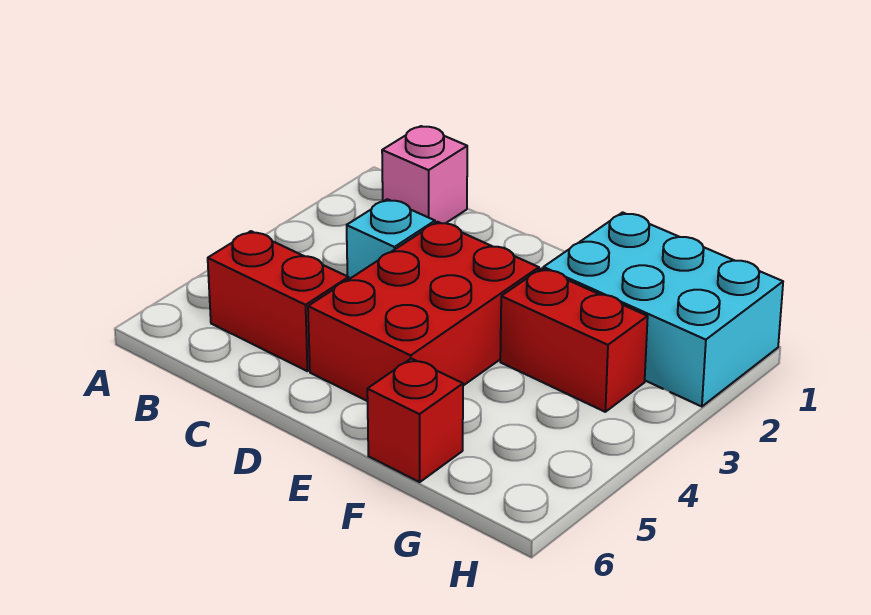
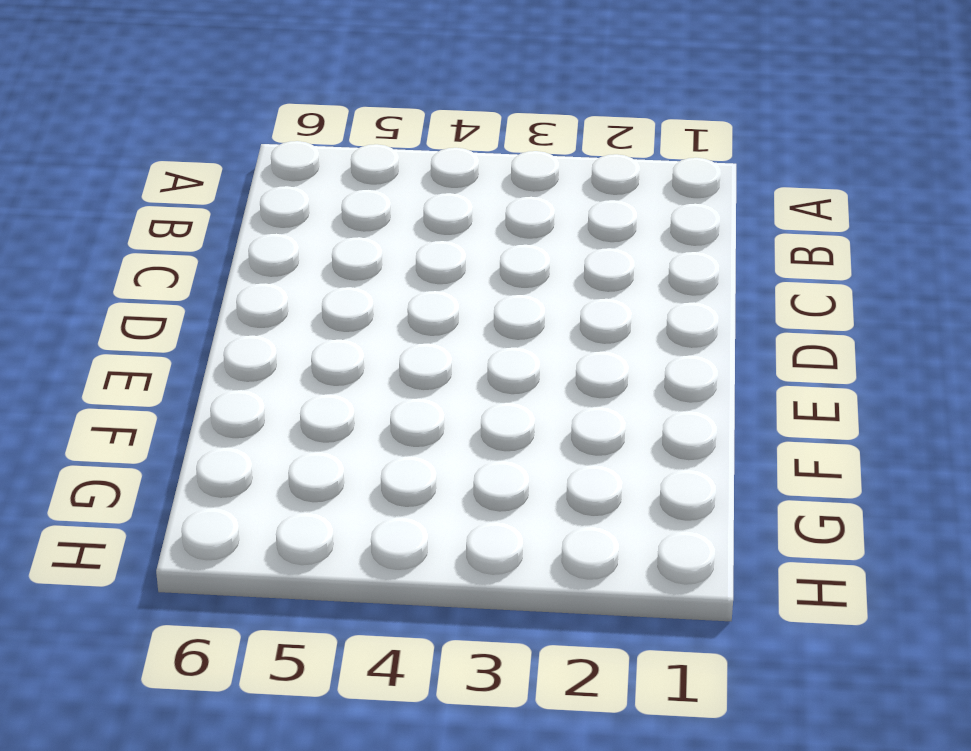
none -> pink 1x1 brick [382,126,467,223]
none -> red 1x2 brick [208,231,349,371]

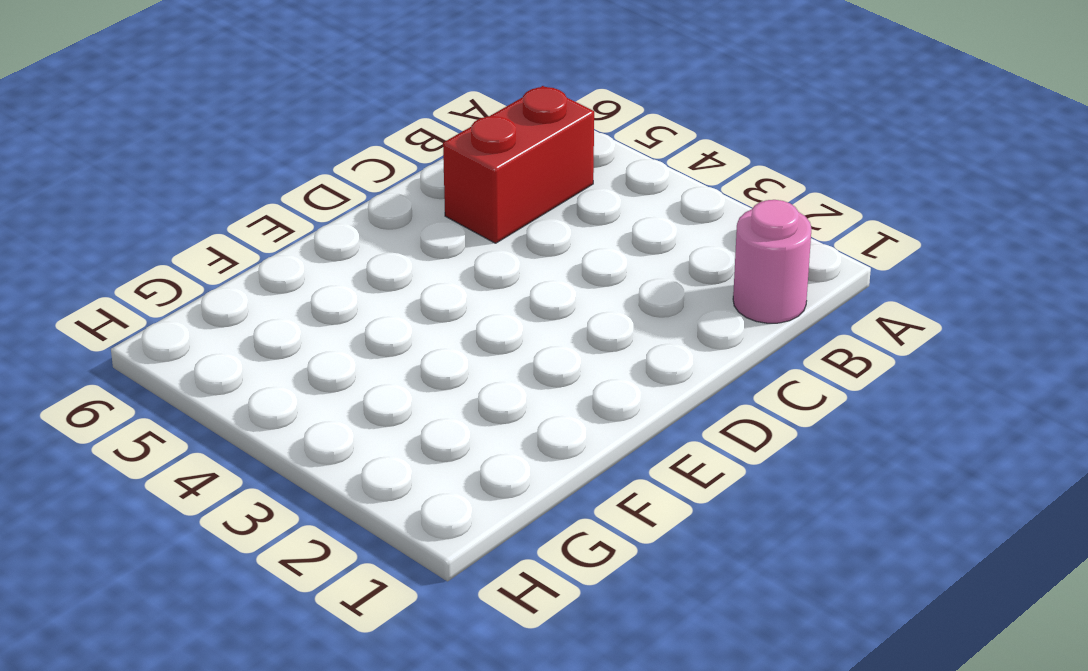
pink 1x1 round brick [733,200,811,323] -> pink 1x1 brick [382,126,467,223]
none -> cyan 1x1 brick [347,199,435,279]
none -> red 2x3 brick [308,222,539,401]

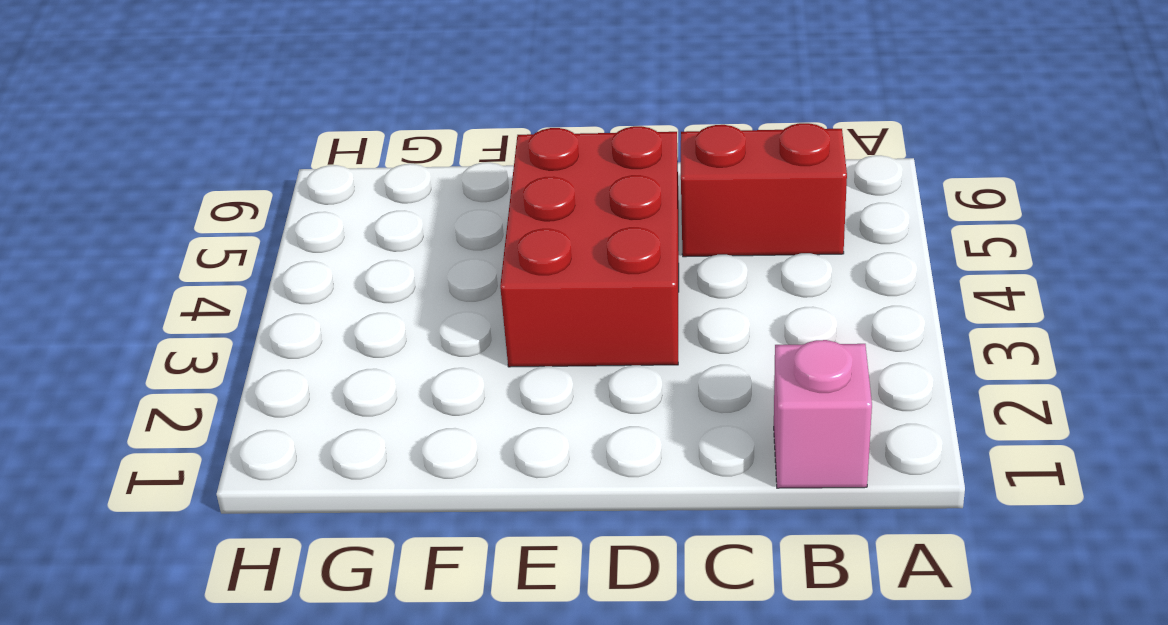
none -> cyan 1x1 brick [347,199,435,279]
none -> cyan 2x3 brick [543,212,783,407]

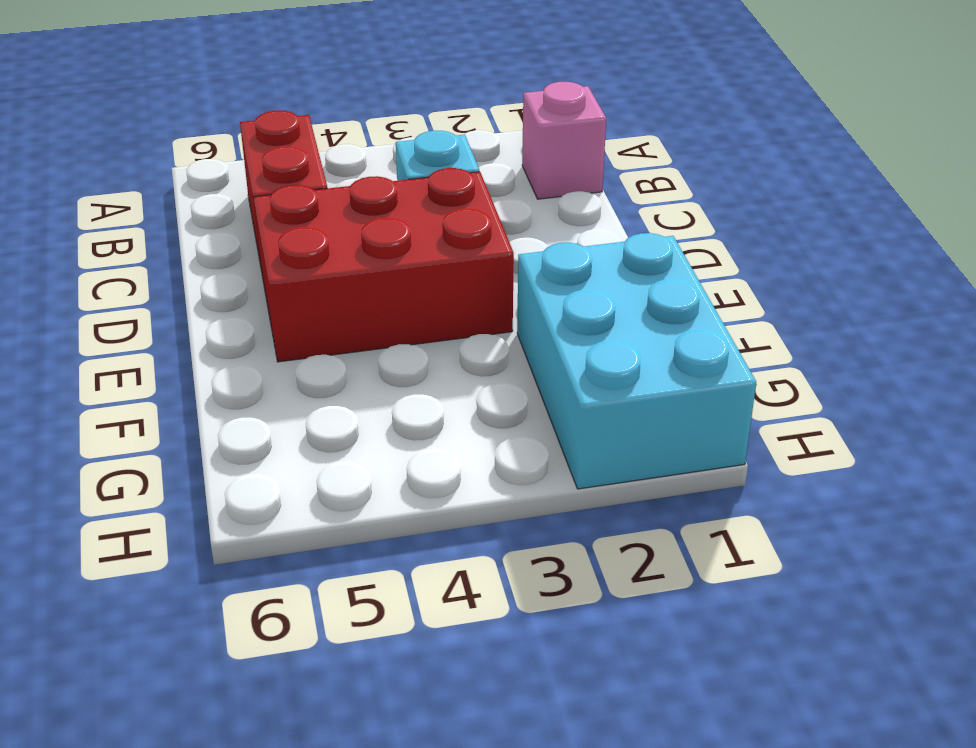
none -> red 1x2 brick [500,268,648,412]
none -> red 1x1 brick [367,359,463,482]

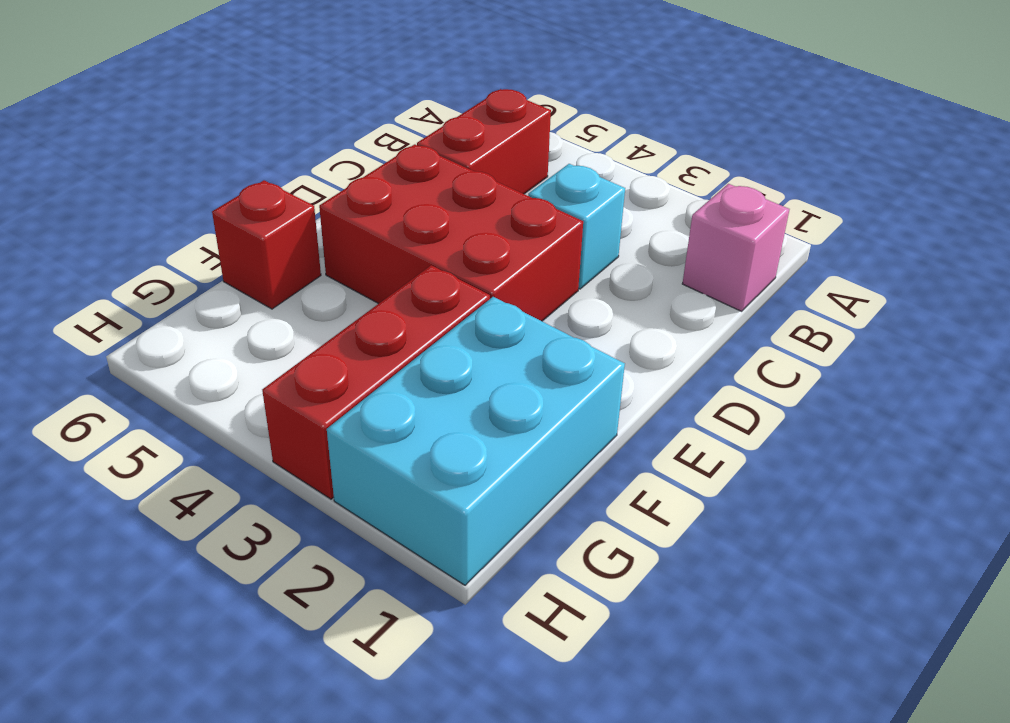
red 1x3 brick [262,265,490,499] -> red 1x2 brick [500,268,648,412]

